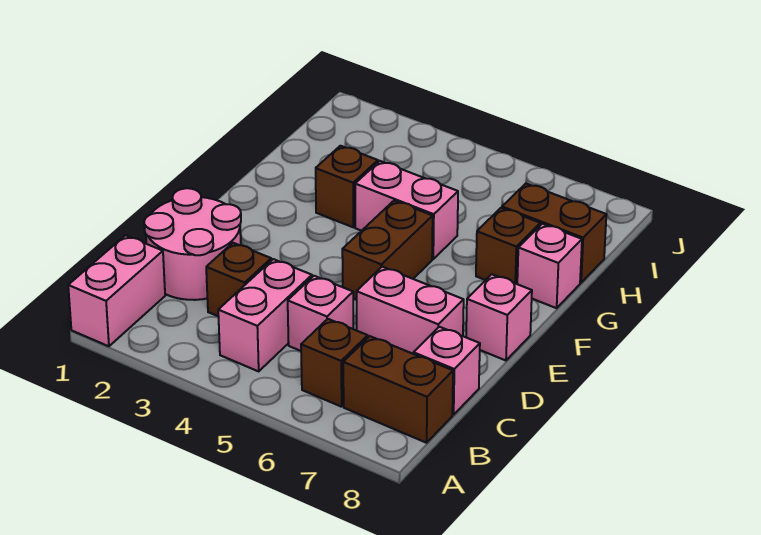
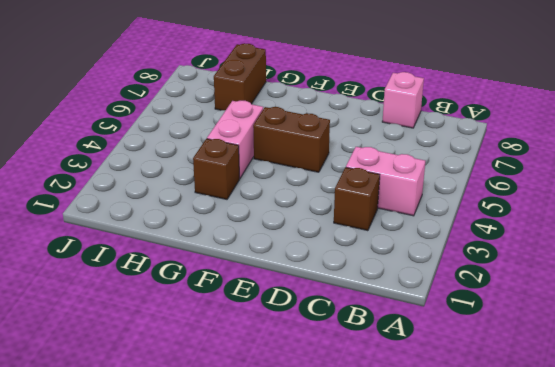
none -> pink 1x2 brick [68,235,165,346]
none -> brown 1x1 brick [301,319,368,407]
none -> brown 1x2 brick [343,336,453,443]

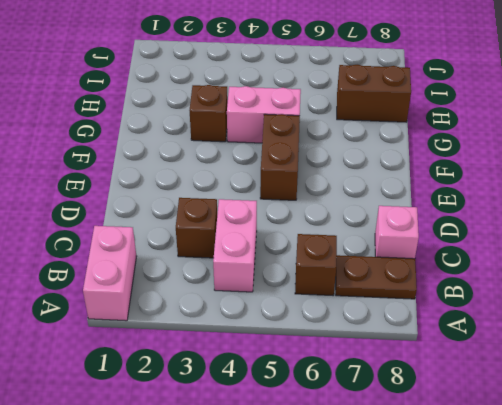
brown 1x2 plate [336,255,417,299] -> brown 1x2 brick [343,336,453,443]
none -> pink 2x2 round brick [144,188,241,300]
none -> pink 1x1 brick [288,276,353,351]
none -> pink 1x2 brick [357,267,464,354]

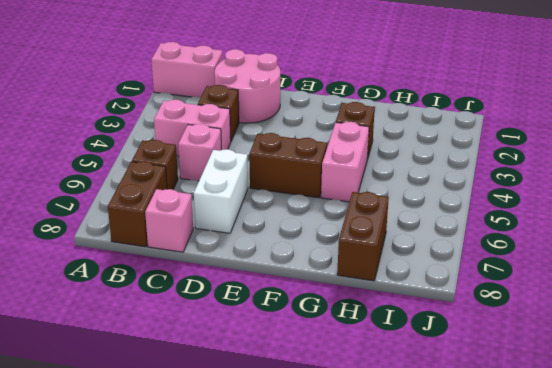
white 1x2 brick [194,149,248,233] -> pink 1x2 brick [357,267,464,354]
none -> pink 1x1 brick [466,274,532,360]
none -> brown 1x1 brick [476,208,540,284]
none -> pink 1x1 brick [517,224,582,308]

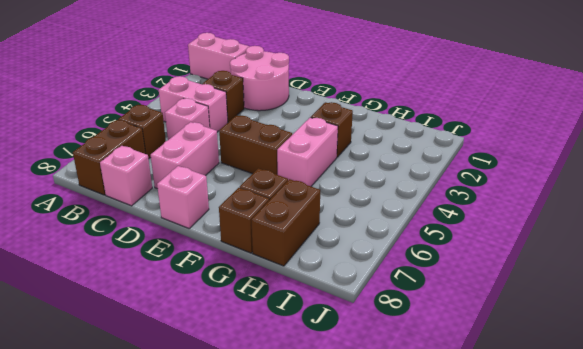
brown 1x1 brick [219,188,269,253] -> pink 1x1 brick [517,224,582,308]

